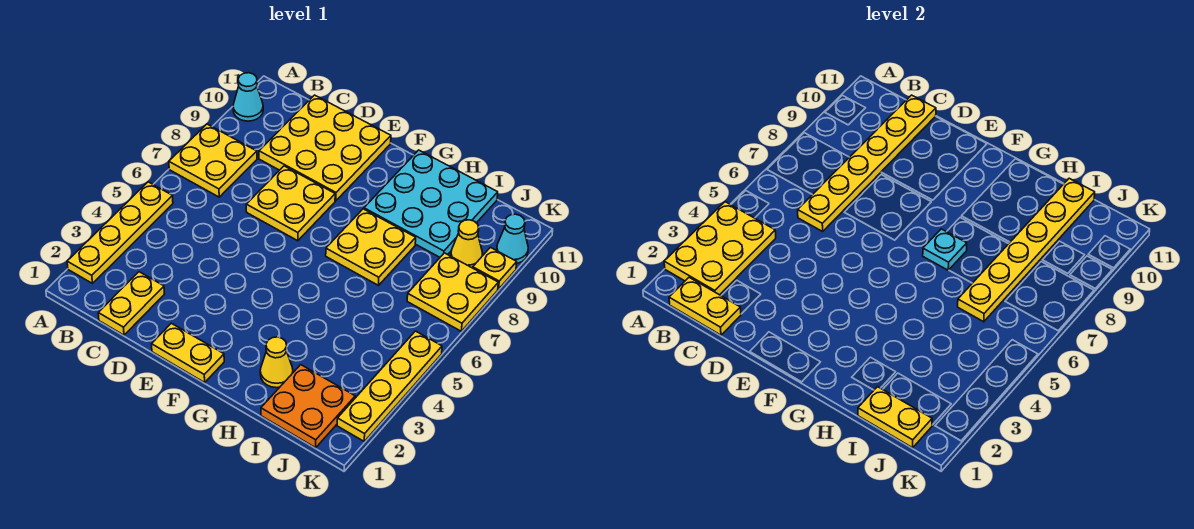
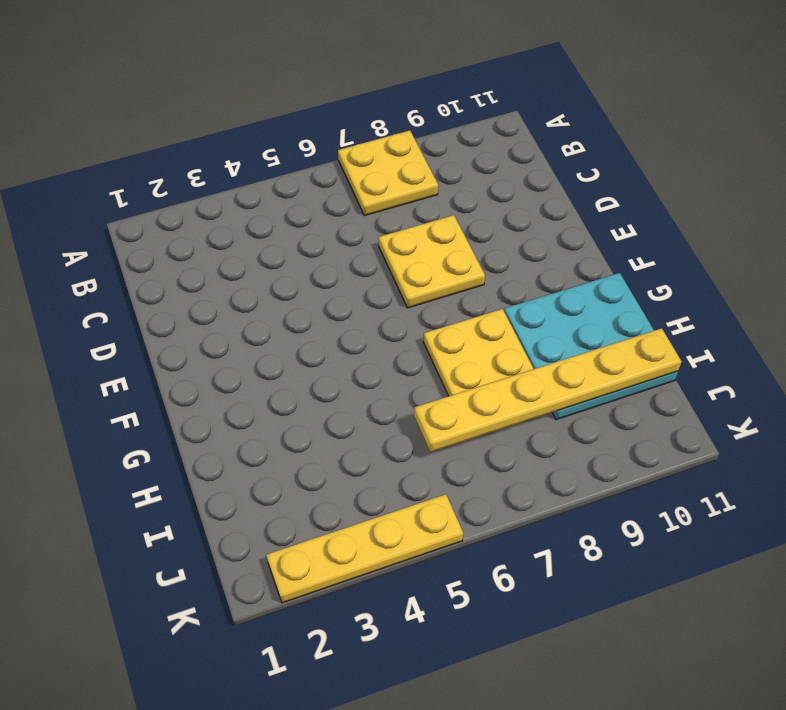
none -> yellow 1x4 plate [67,182,173,283]
none -> cyan 1x1 cone [233,73,263,121]
none -> yellow 1x2 plate [98,272,164,335]

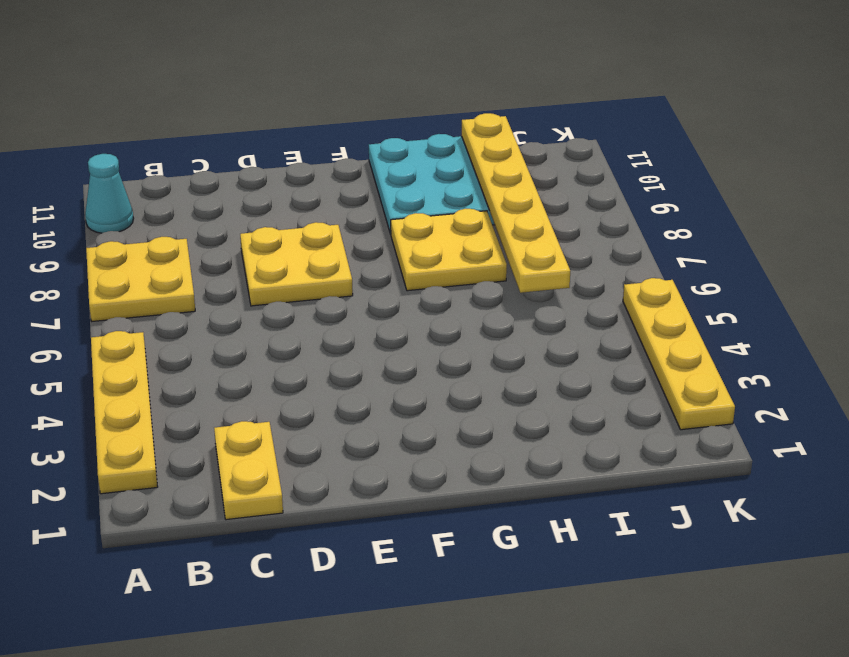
none -> yellow 3x3 plate [259,95,391,201]
none -> yellow 1x2 plate [152,323,224,382]
none -> yellow 1x1 cone [260,337,293,388]

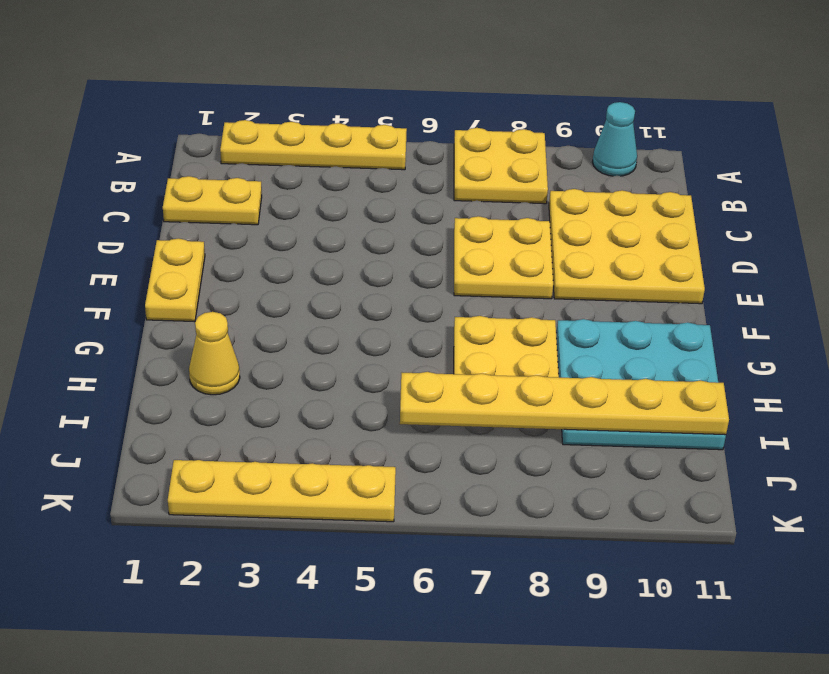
none -> orange 2x2 plate [261,365,355,448]
none -> yellow 2x2 plate [407,253,498,331]
none -> yellow 1x1 cone [451,220,483,268]

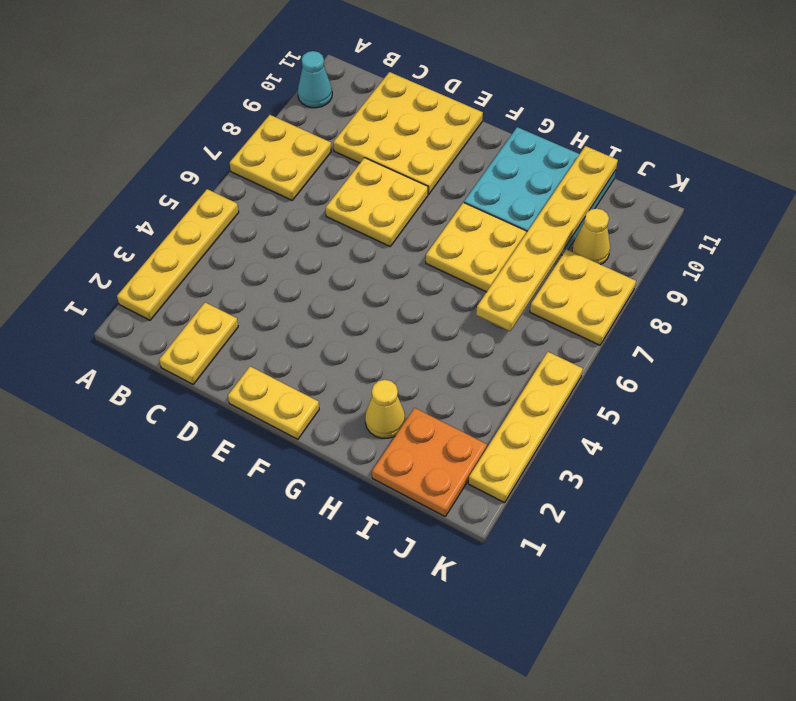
none -> yellow 1x1 plate [473,247,517,289]
none -> cyan 1x1 cone [497,214,528,263]
none -> yellow 2x3 plate [664,202,776,295]

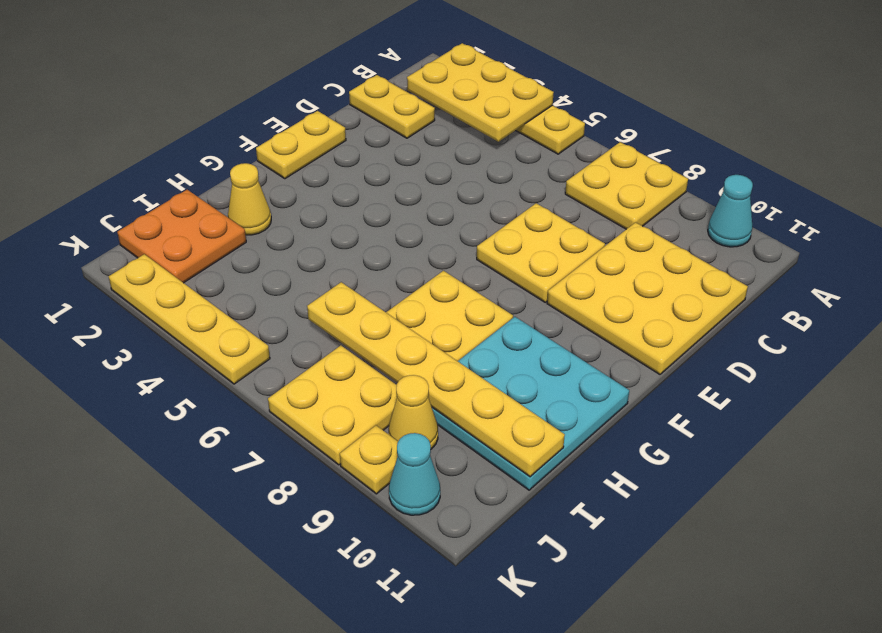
none -> yellow 1x2 plate [669,277,741,335]
none -> yellow 1x6 plate [798,95,936,231]
none -> cyan 1x1 plate [923,229,967,270]

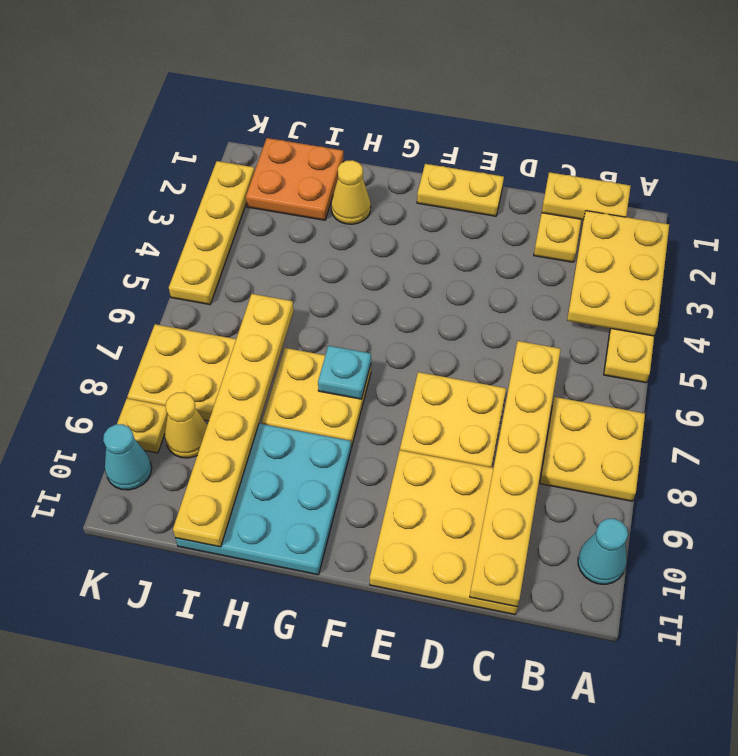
none -> yellow 1x2 plate [858,387,932,448]

